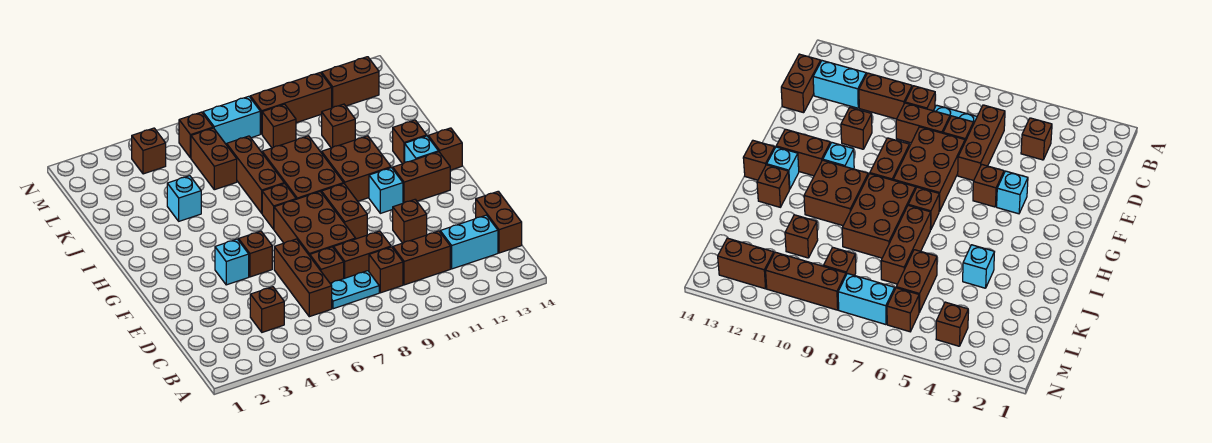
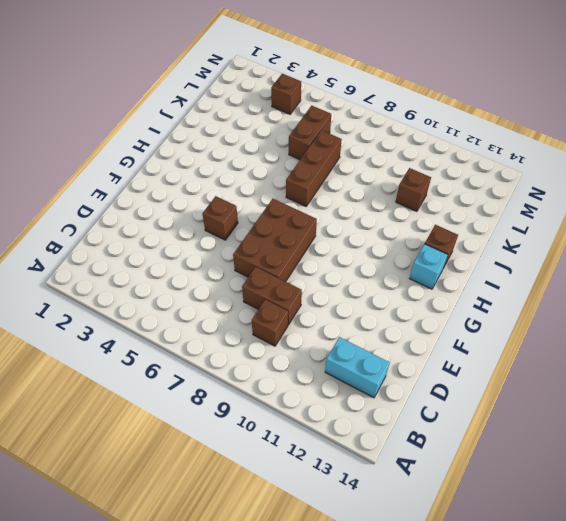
none -> brown 1x1 brick [250,287,284,332]
none -> brown 1x3 brick [274,239,332,317]
none -> cyan 1x2 plate [330,271,379,309]
none -> brown 1x2 brick [393,231,450,285]

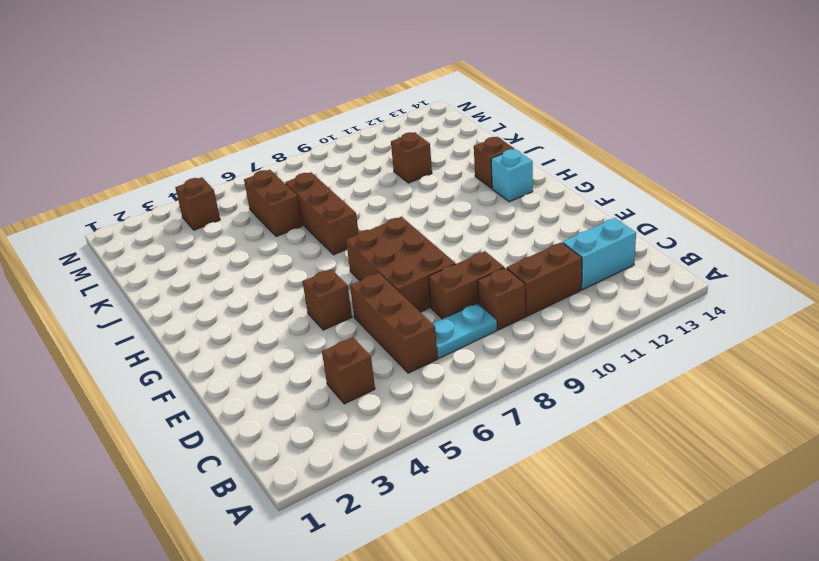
none -> brown 1x2 brick [476,191,522,253]
none -> brown 1x1 brick [310,247,344,283]
none -> brown 1x1 brick [393,200,427,243]
none -> cyan 1x1 brick [215,239,249,285]

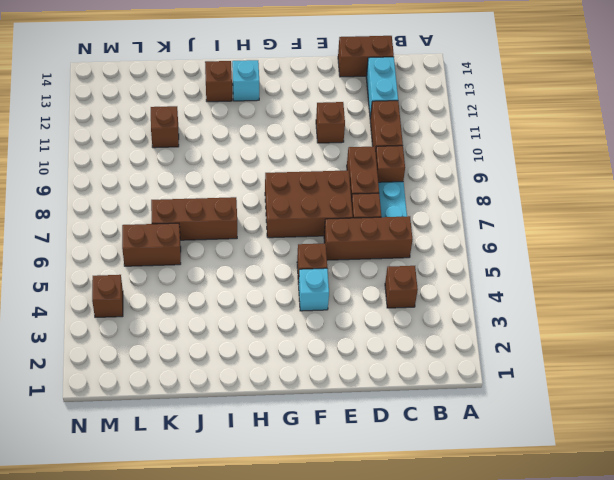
none -> brown 1x2 brick [322,184,367,239]
none -> cyan 1x1 brick [369,168,403,213]
none -> brown 1x2 brick [393,152,450,203]
none -> brown 1x1 brick [262,183,296,229]

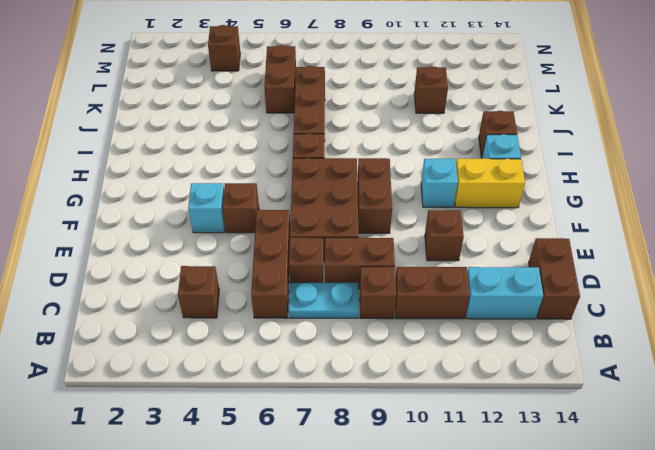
yellow 1x2 brick [455,159,525,208] -> brown 1x2 brick [393,152,450,203]
none -> brown 2x3 brick [262,136,344,199]
none -> brown 2x2 brick [322,136,391,201]
none -> brown 1x1 brick [428,128,462,170]
none -> cyan 1x1 brick [167,176,201,221]

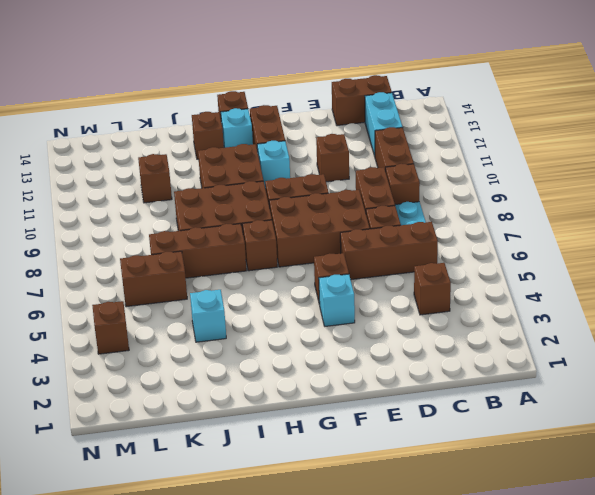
none -> brown 1x1 brick [262,104,296,148]
none -> brown 1x1 brick [179,112,213,158]
none -> cyan 1x2 brick [203,96,260,145]
none -> brown 1x3 brick [250,73,332,134]

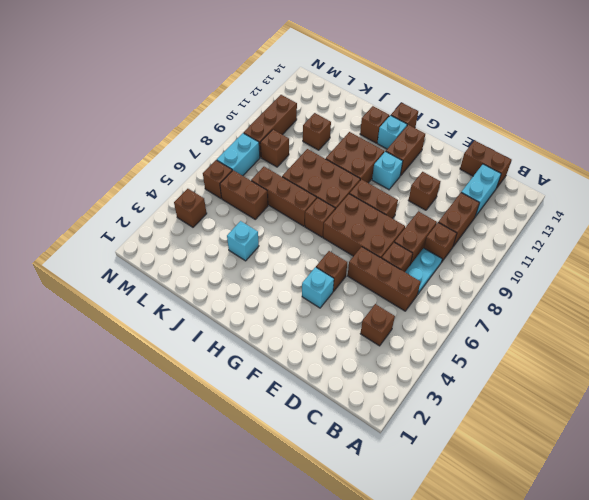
none -> brown 1x2 brick [321,57,379,108]

